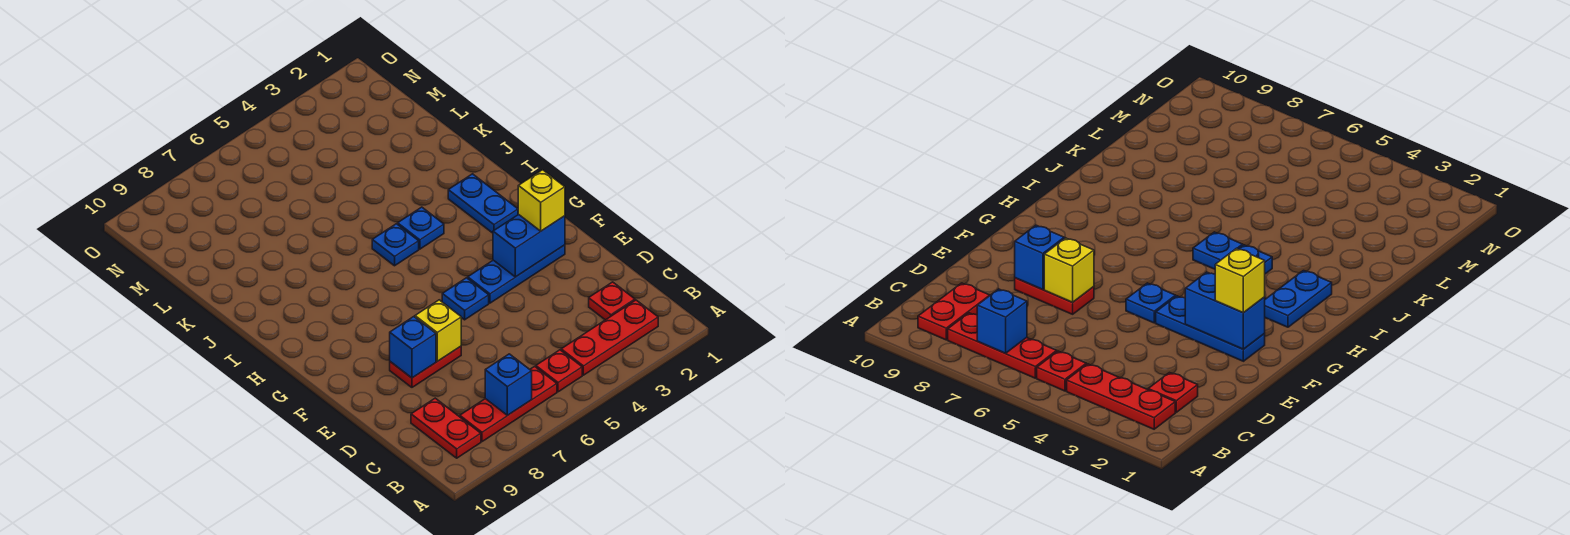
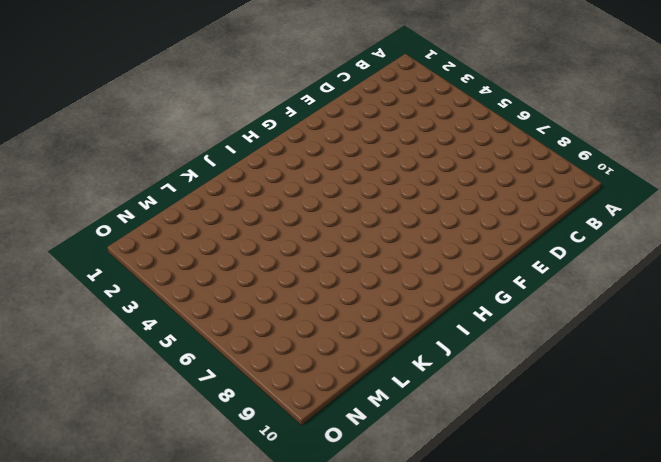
none -> red 1x3 plate [561,300,658,375]
none -> red 1x1 plate [536,350,582,392]
none -> red 1x3 plate [460,366,557,442]

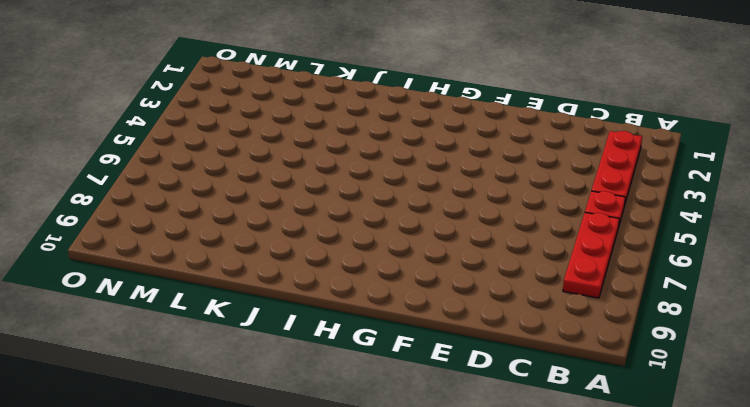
none -> red 1x2 plate [411,398,481,458]
none -> red 1x1 plate [589,282,635,320]
none -> red 1x2 plate [390,346,461,387]

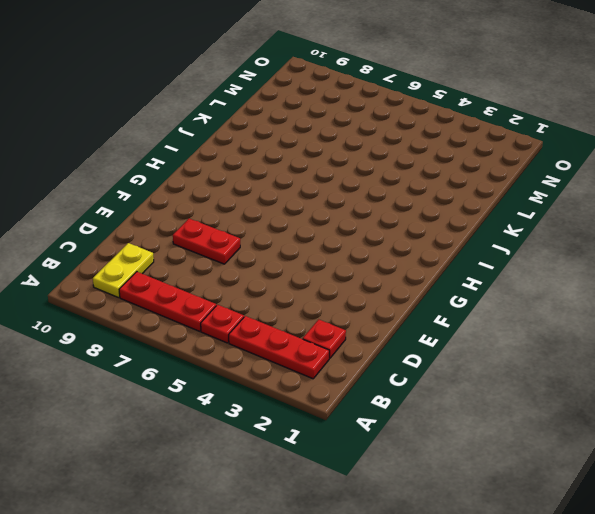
yellow 1x2 plate [93,243,154,298] -> red 1x2 plate [411,398,481,458]
none -> blue 1x3 plate [468,245,565,303]
none -> blue 1x1 plate [442,278,489,320]
none -> blue 1x2 plate [448,174,518,233]

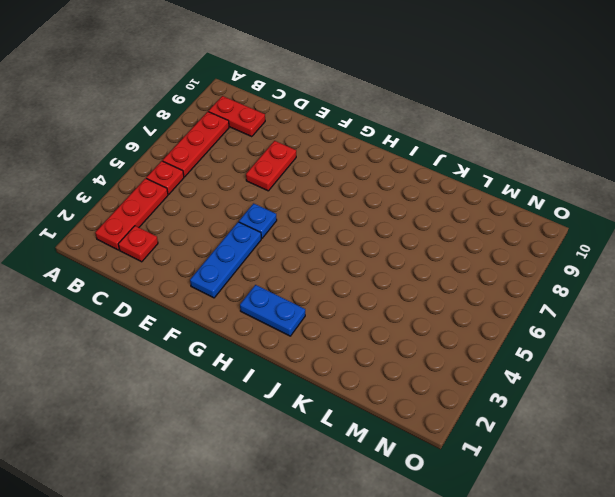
none -> blue 1x1 plate [398,207,444,249]
none -> blue 1x1 plate [372,224,419,266]
none -> blue 1x1 brick [485,354,532,416]

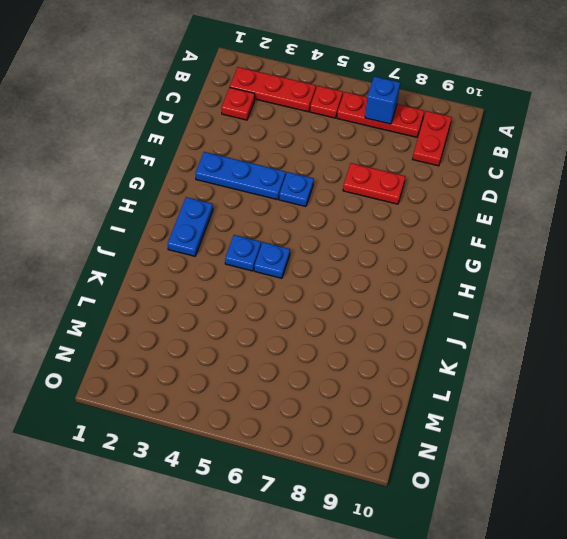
none -> yellow 1x1 brick [415,300,461,361]
none -> blue 1x1 brick [390,317,436,378]
none -> blue 1x2 brick [493,215,565,277]

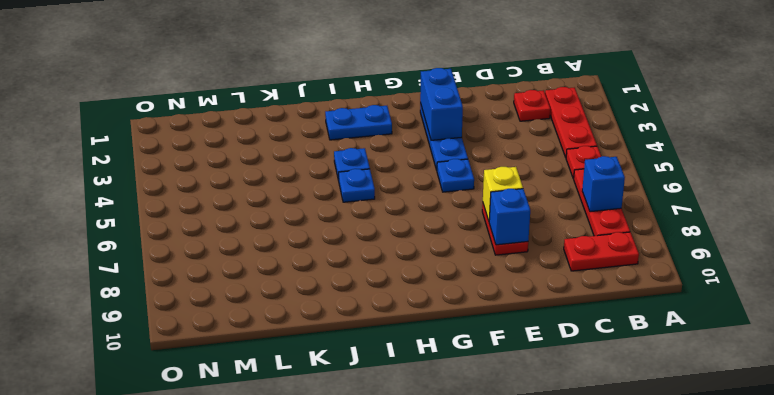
none -> yellow 1x1 brick [518,170,565,231]

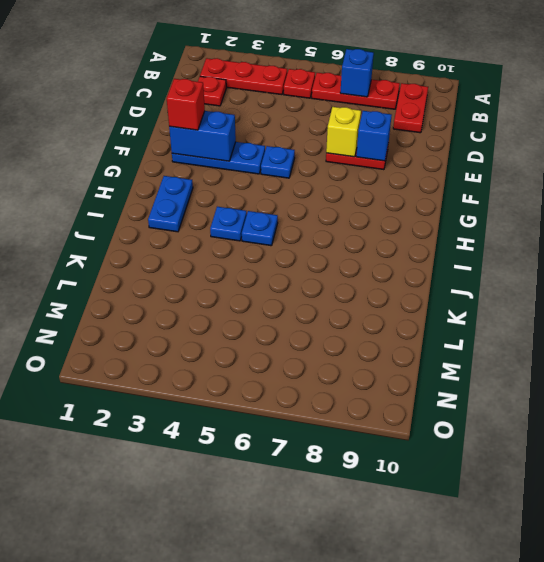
red 1x1 brick [167,79,205,130] -> yellow 1x1 brick [518,170,565,231]

